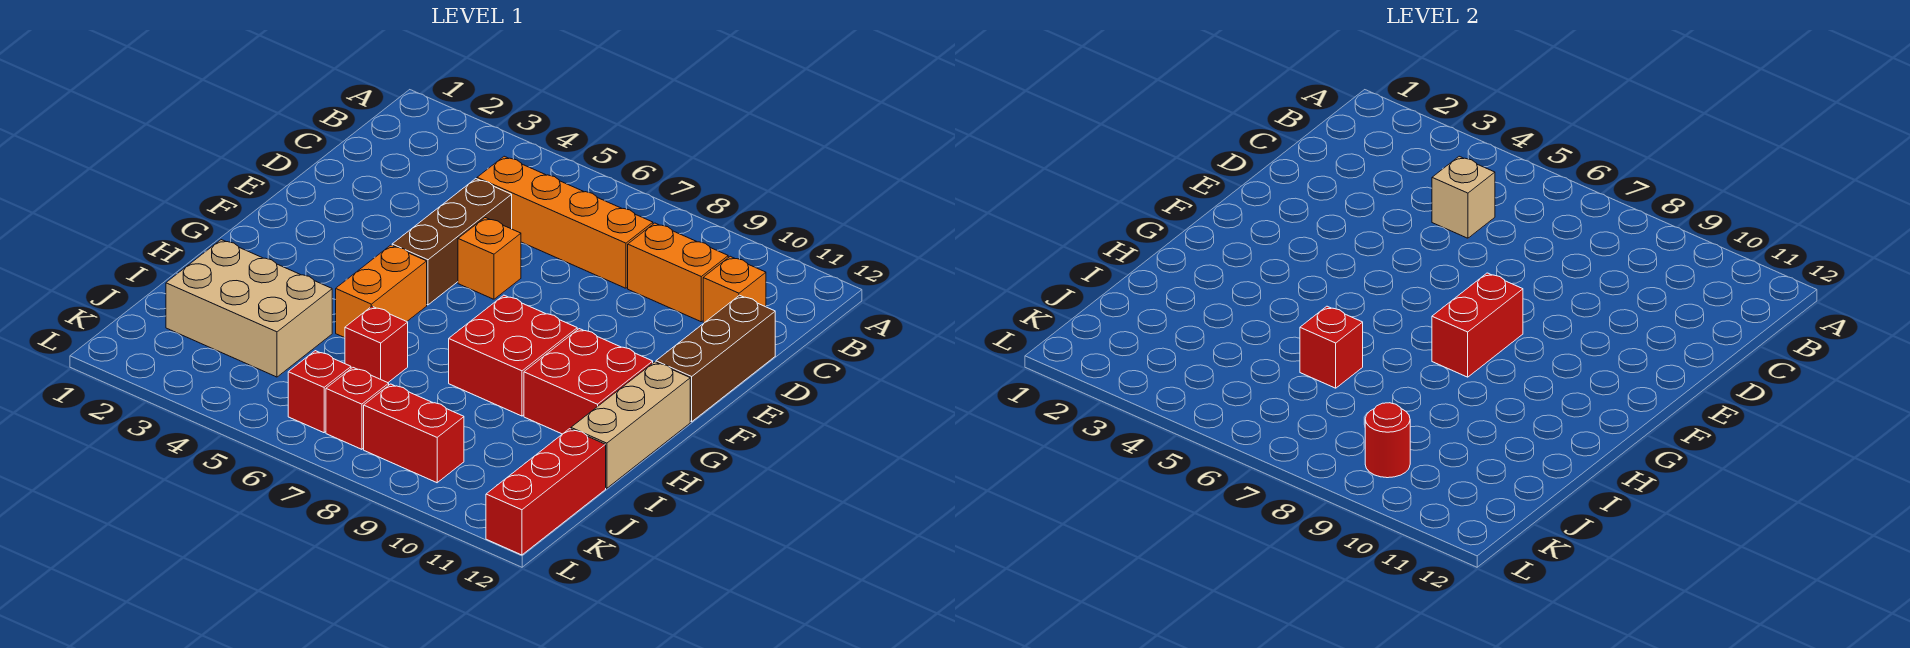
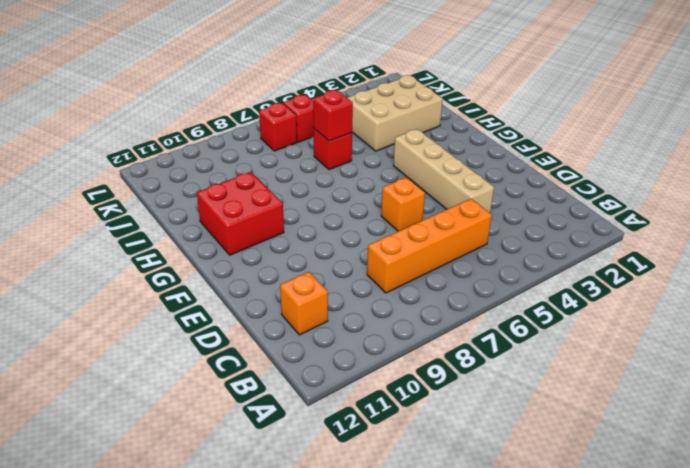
tan 1x4 brick [393,129,494,213] -> none
none -> orange 1x2 brick [628,223,728,322]
none -> brown 1x3 brick [392,179,512,305]
none -> brown 1x3 brick [656,295,775,422]

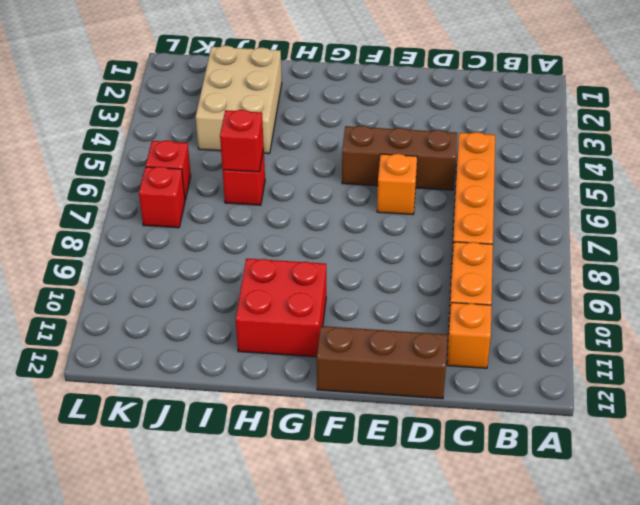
none -> orange 1x2 brick [336,245,427,338]
none -> red 2x2 brick [449,295,577,416]
none -> tan 1x3 brick [571,362,690,488]

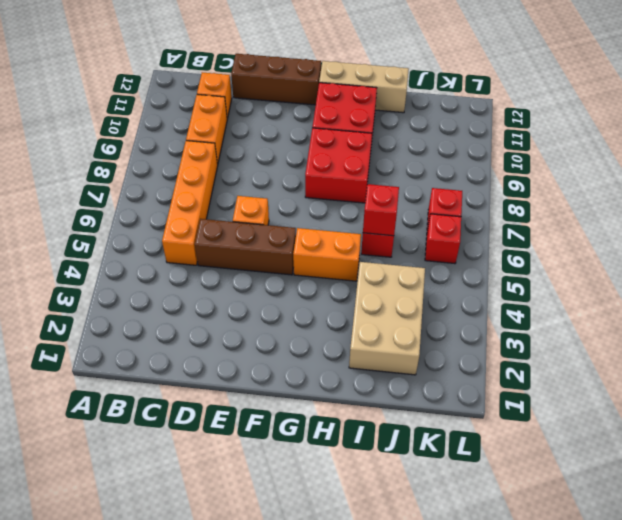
none -> red 1x3 brick [486,429,606,555]
none -> red 1x2 brick [364,384,464,483]
none -> tan 1x1 brick [1432,156,1495,238]

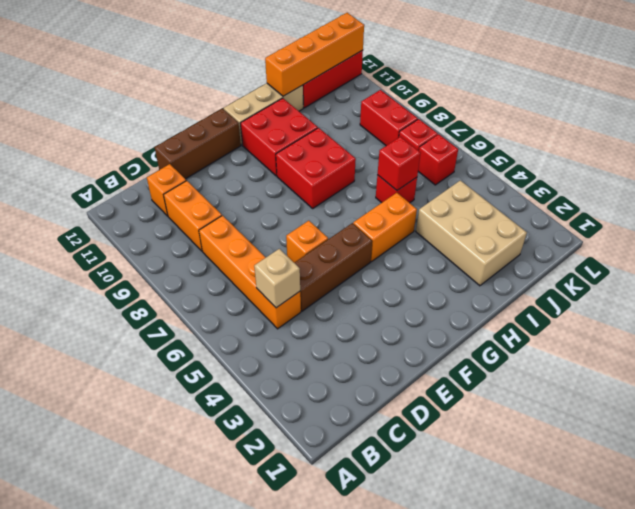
orange 1x4 brick [265,13,364,96] -> none
none -> red 1x2 brick [1432,273,1523,377]
none -> red 1x1 round brick [1365,403,1410,478]

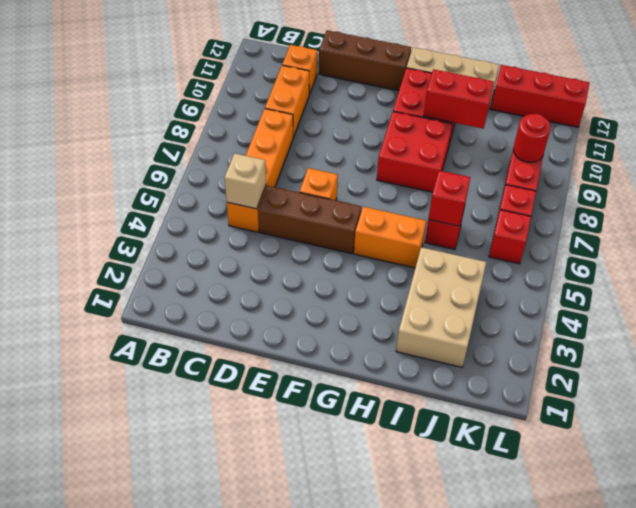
red 1x2 brick [424,69,494,128] -> red 1x2 brick moved to [1432,273,1523,377]

